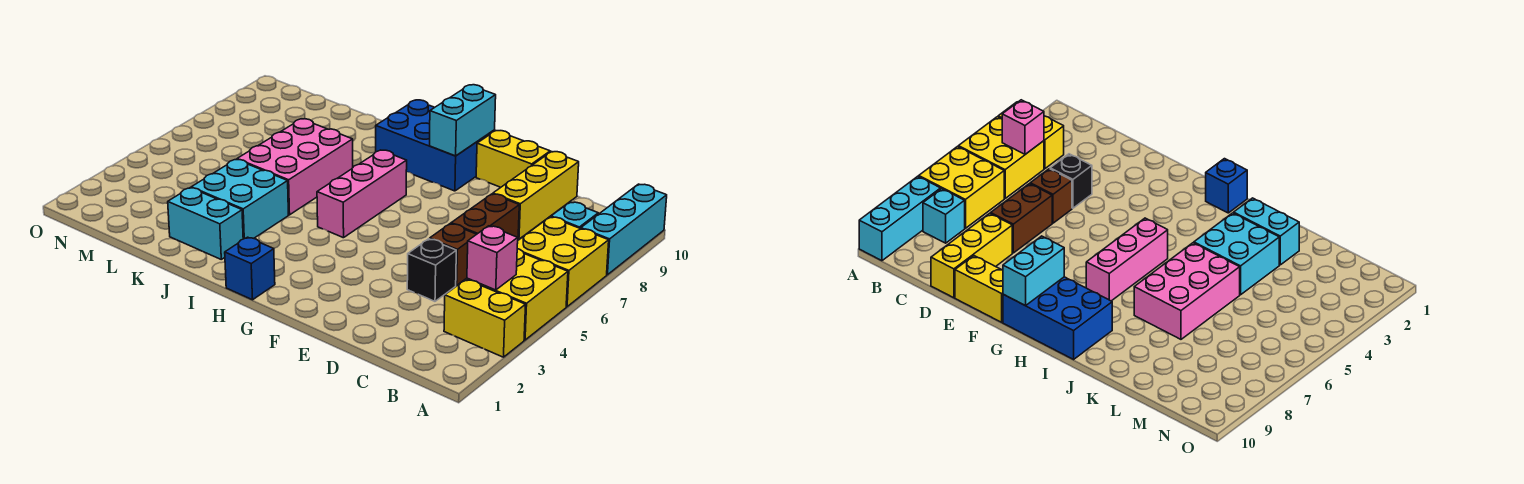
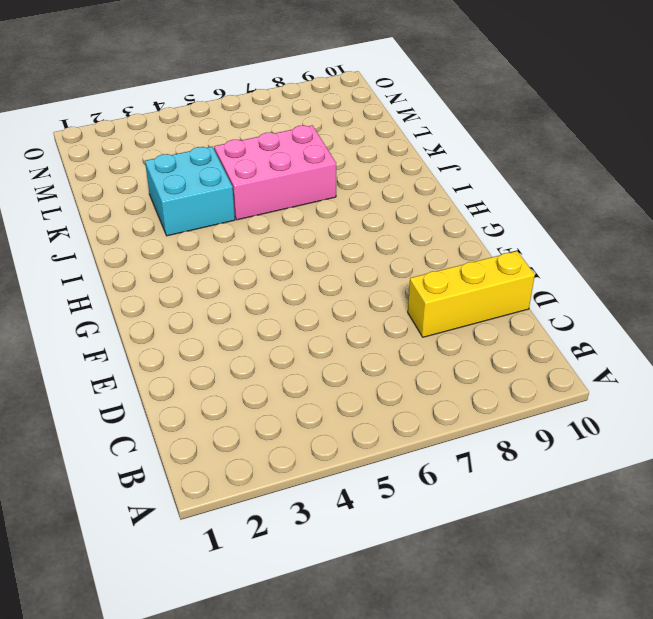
none -> yellow 1x2 brick [444,279,526,357]
none -> yellow 2x2 brick [467,249,568,340]
none -> yellow 2x2 brick [517,217,609,307]

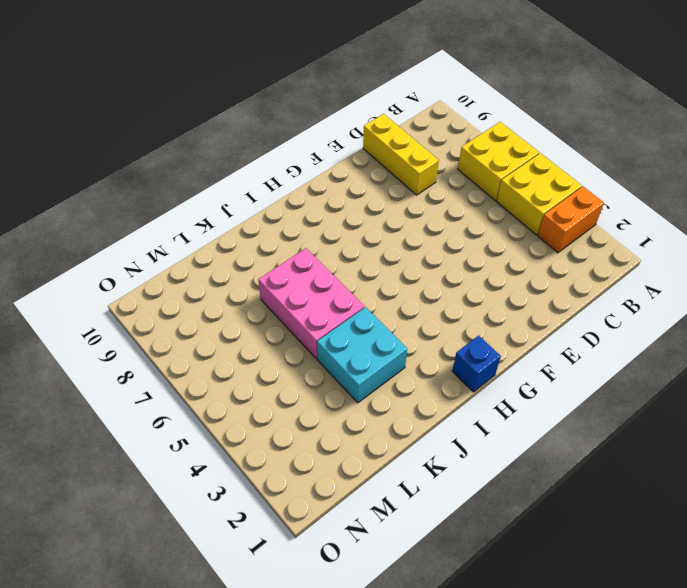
orange 1x2 brick [538,187,604,253] -> yellow 1x2 brick [444,279,526,357]
none -> cyan 1x3 brick [581,184,667,275]
none -> cyan 1x1 brick [551,202,598,229]
none -> black 1x1 brick [407,239,456,301]

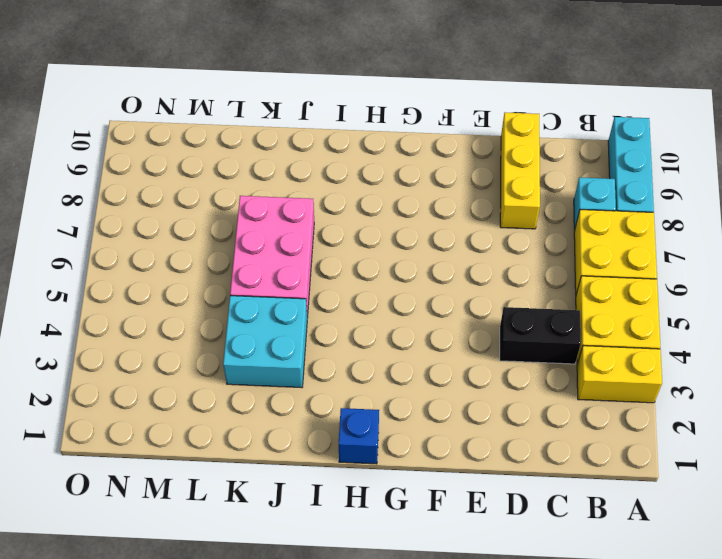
black 1x2 brick [500,307,581,364] -> black 1x1 brick [407,239,456,301]
none -> brown 1x1 brick [430,224,476,285]
none -> brown 1x2 brick [451,194,519,238]
none -> yellow 1x2 brick [476,131,550,187]

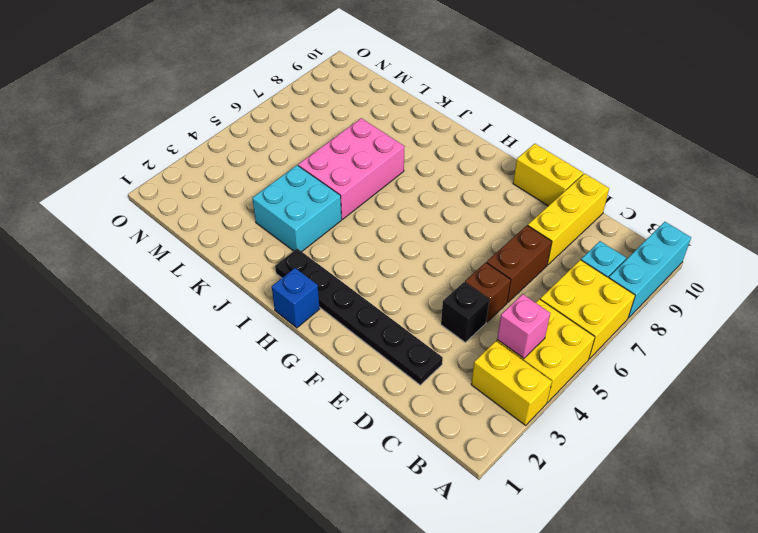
black 1x6 plate [275,248,443,385] -> none
none -> blue 2x3 brick [376,100,495,191]
none -> pink 1x3 brick [317,150,407,238]
none -> cyan 1x2 brick [168,188,243,259]

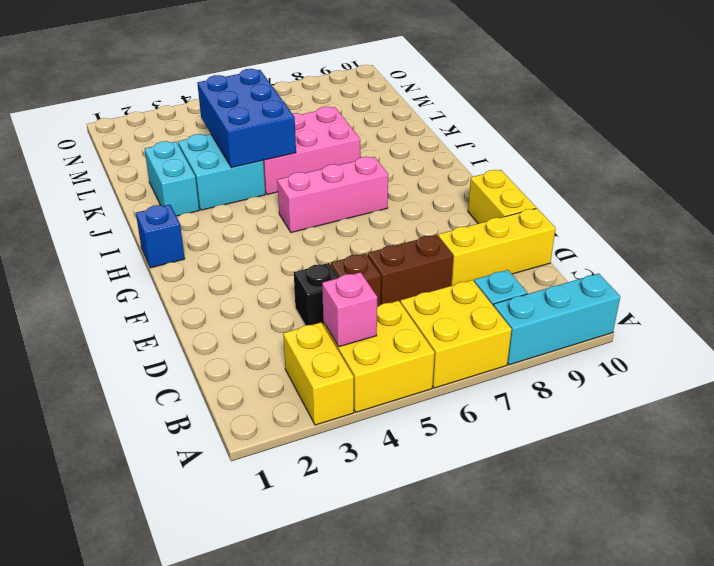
blue 2x3 brick [197,69,296,168] -> blue 2x3 brick moved to [376,100,495,191]
none -> cyan 1x2 brick [430,85,496,156]

